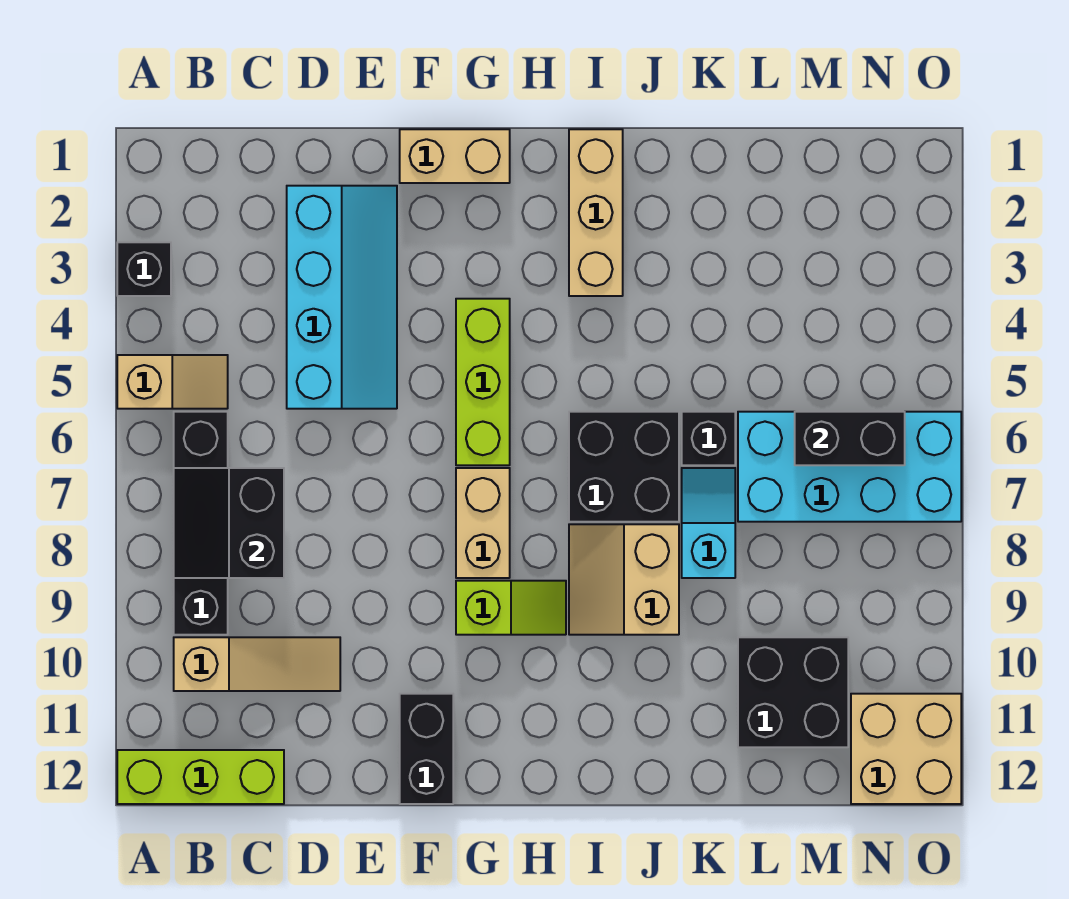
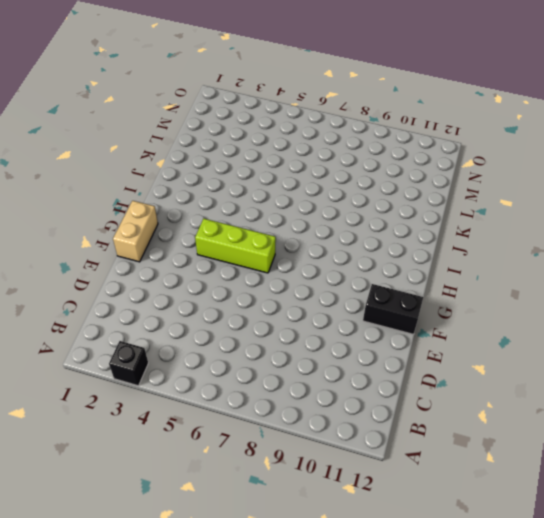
none -> tan 1x2 slope [117,355,228,409]
none -> lime 1x3 brick [117,750,284,804]
none -> black 1x4 brick [174,412,228,635]

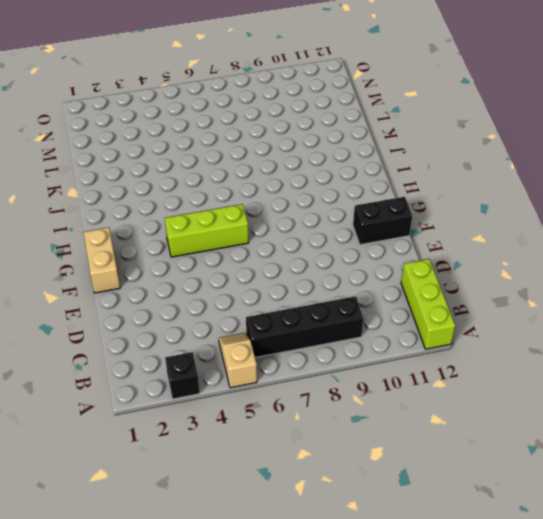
none -> tan 1x3 slope [174,637,340,691]
none -> cyan 2x4 slope [287,186,397,409]
none -> tan 1x2 brick [456,468,510,578]

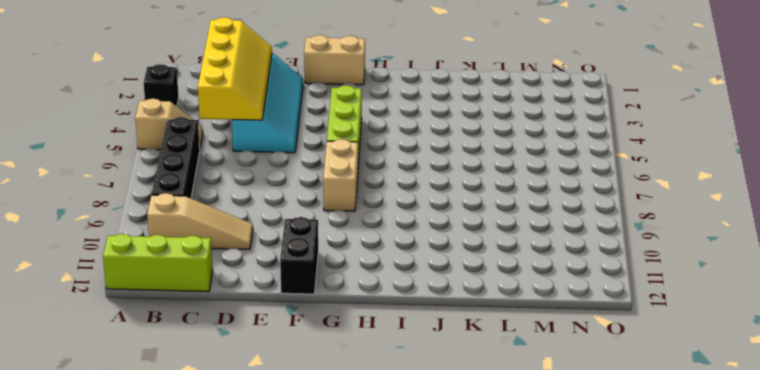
yellow 2x4 slope [198,17,272,120] -> none
none -> lime 1x2 slope [456,581,566,635]
none -> tan 1x3 brick [569,129,623,296]
none -> black 2x2 brick [569,412,679,522]

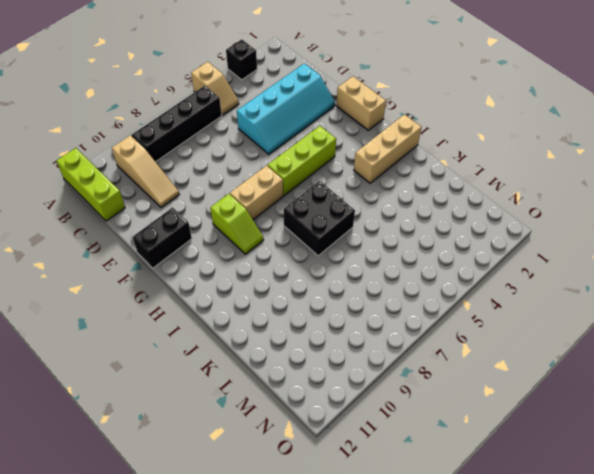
none -> tan 2x2 slope [569,524,679,635]
none -> black 1x1 brick [682,412,735,465]
none -> cyan 1x2 slope [682,468,735,578]

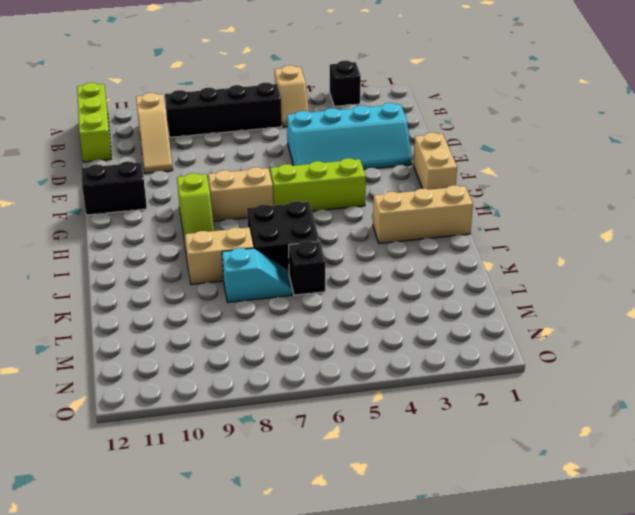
none -> cyan 2x4 brick [738,412,961,522]
none -> black 2x2 brick [738,637,848,747]
none -> tan 2x2 brick [851,694,961,804]

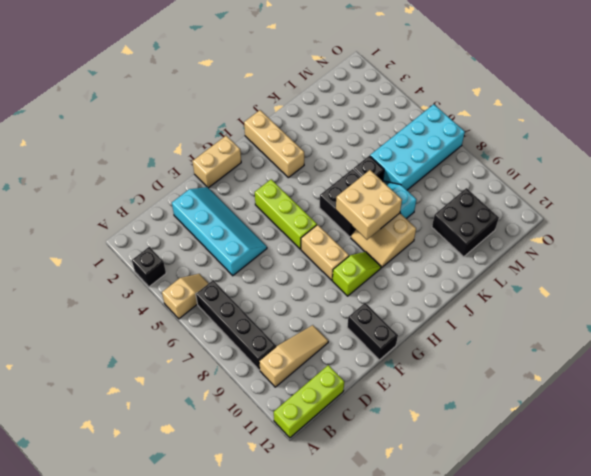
tan 2x2 brick [336,170,402,240] -> tan 2x2 brick moved to [851,694,961,804]
none -> black 2x2 slope [174,468,284,578]
none -> black 1x2 brick [795,412,905,465]

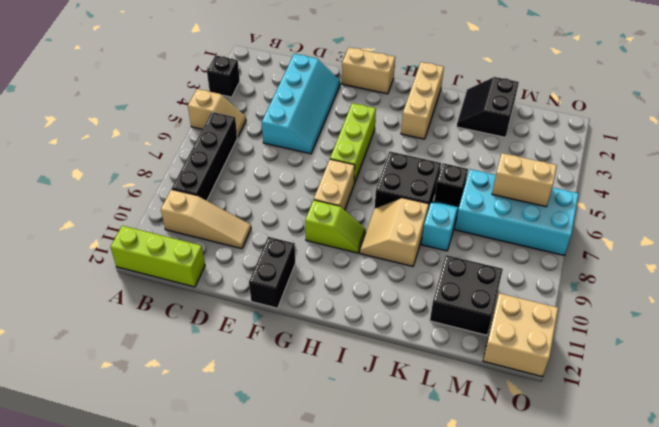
black 2x2 slope [457,77,519,137] -> black 2x2 slope moved to [174,468,284,578]
tan 1x2 brick [492,153,557,207] -> black 1x2 brick [795,412,905,465]

